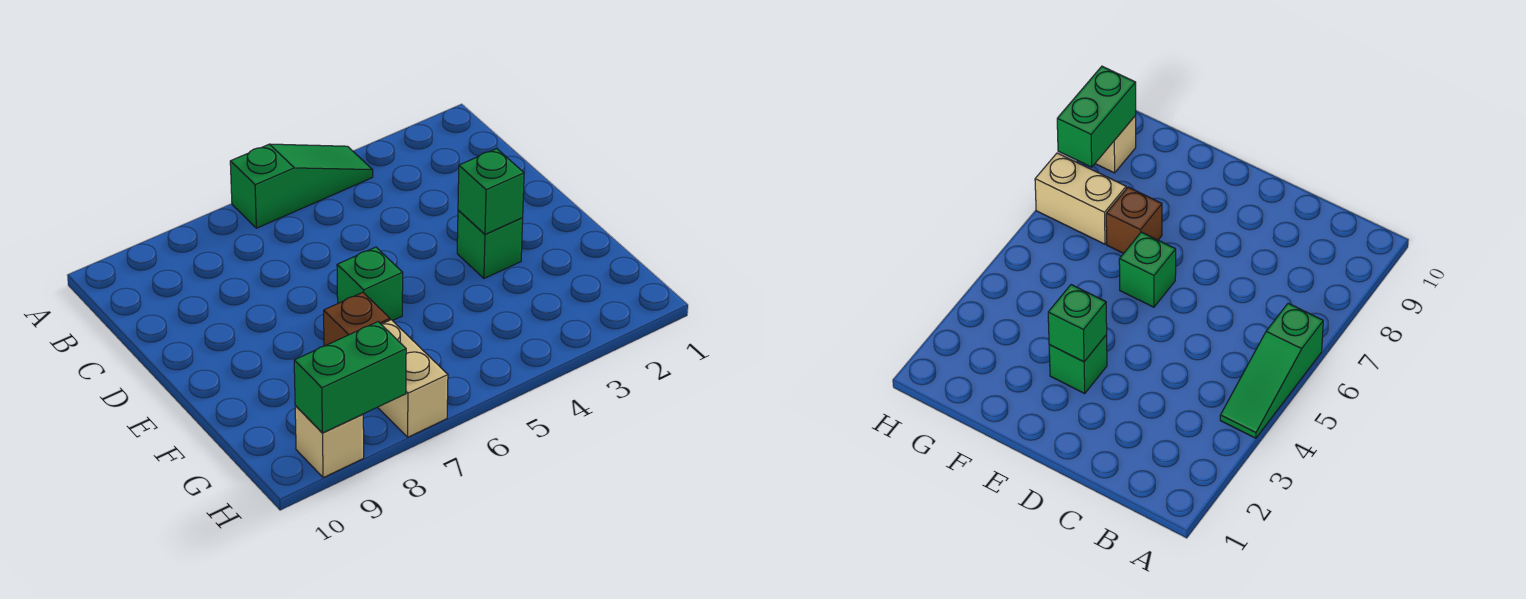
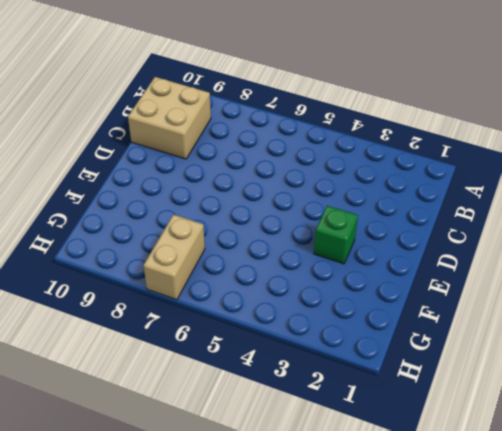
tan 2x2 brick [128,77,211,159] -> none
none -> green 1x3 slope [230,144,373,228]
none -> green 1x1 brick [337,247,403,321]

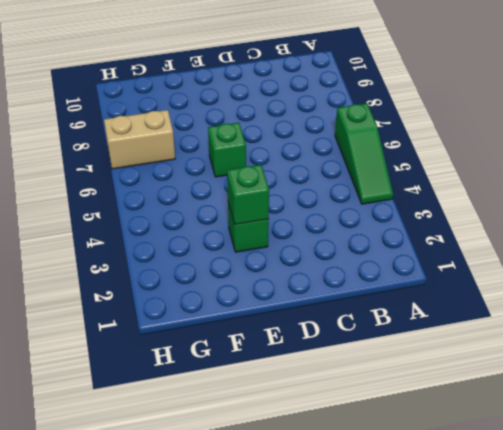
none -> brown 1x1 brick [324,292,390,346]
none -> tan 1x1 brick [295,405,364,478]

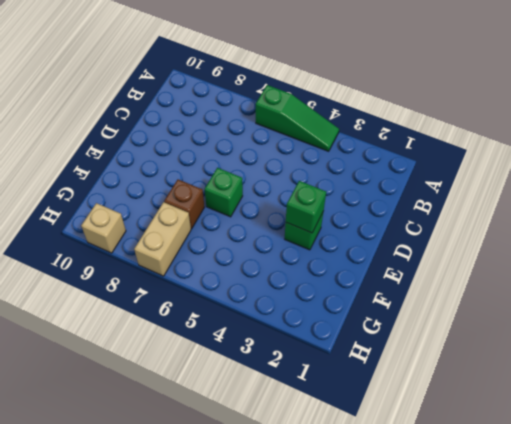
none -> green 1x2 brick [294,322,406,433]

